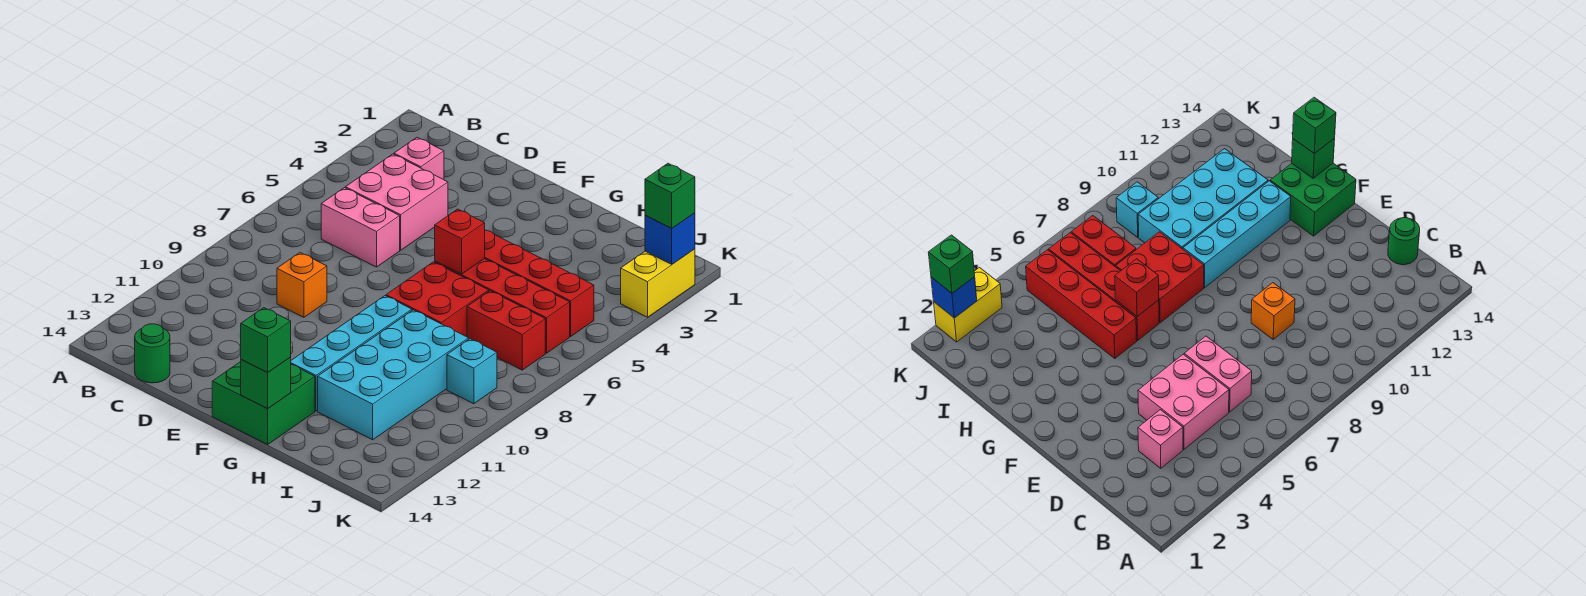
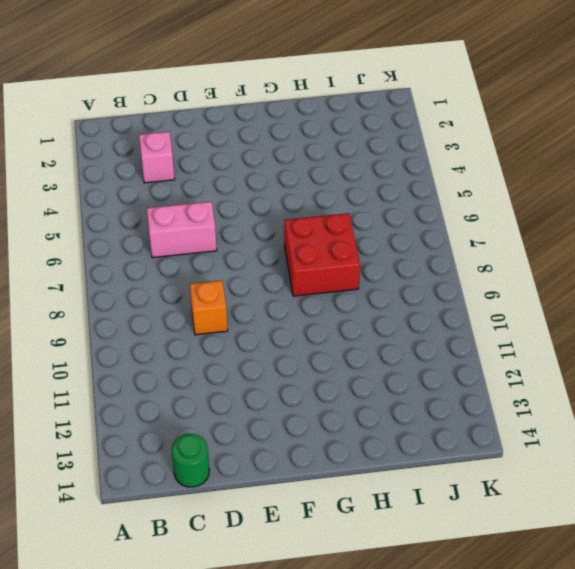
none -> pink 2x2 brick [345,154,448,250]
none -> green 2x2 brick [212,362,315,445]
none -> red 1x4 brick [484,230,594,336]

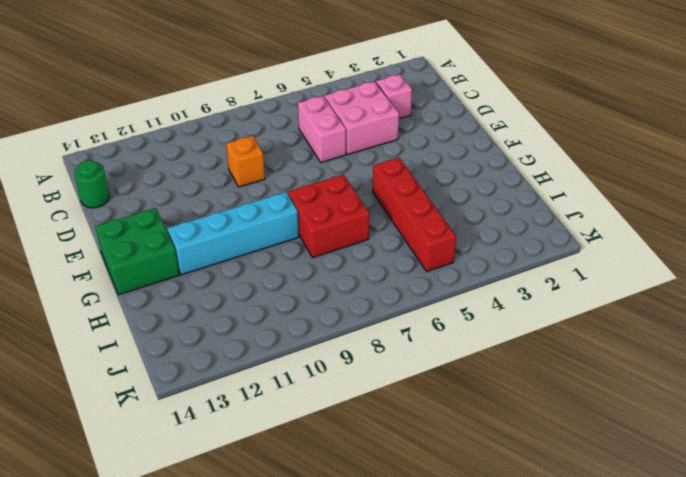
none -> red 1x4 brick [435,259,570,353]
none -> cyan 2x4 brick [318,310,469,440]
none -> red 1x2 brick [467,291,545,370]

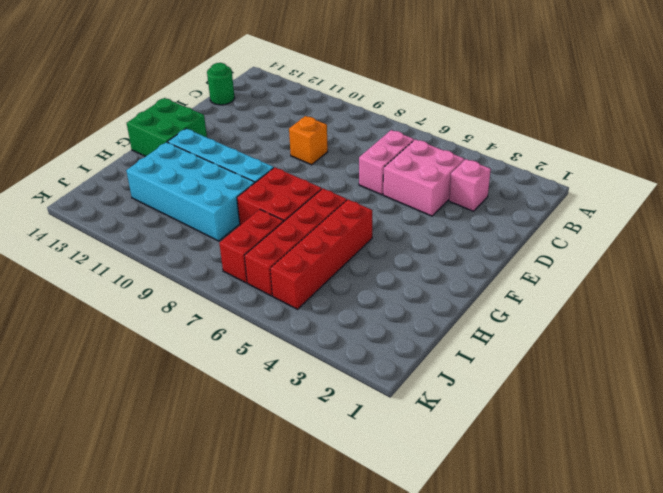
none -> cyan 1x1 brick [447,339,497,404]
none -> yellow 1x2 brick [621,249,695,317]
none -> red 1x1 brick [435,209,485,274]

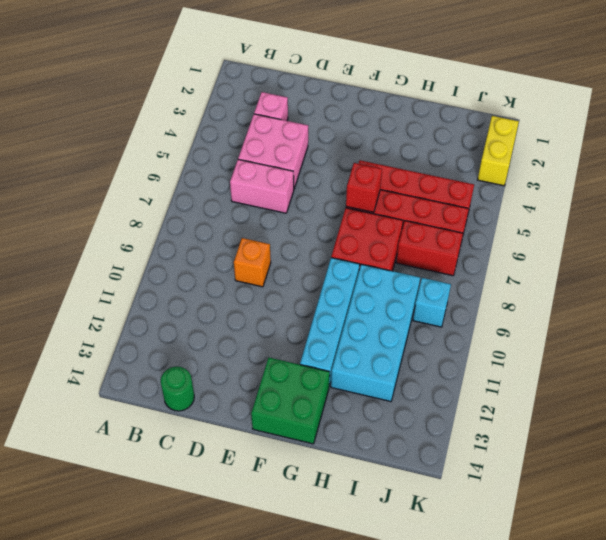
none -> green 1x1 brick [241,357,291,408]
none -> blue 1x1 brick [645,213,695,264]
none -> green 1x1 brick [241,308,291,372]

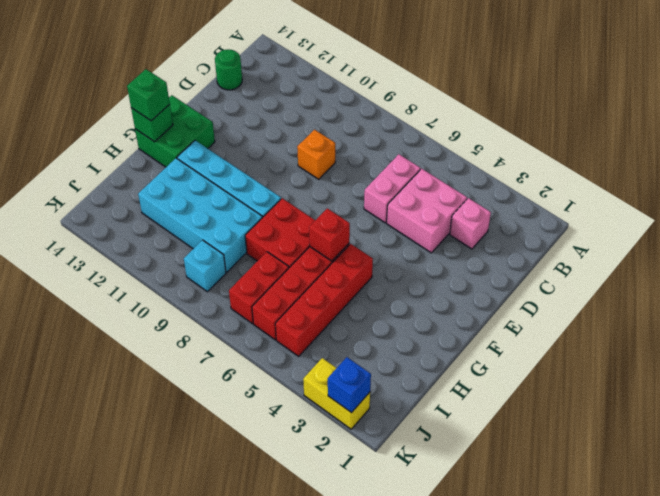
none -> green 1x1 brick [645,164,695,228]

